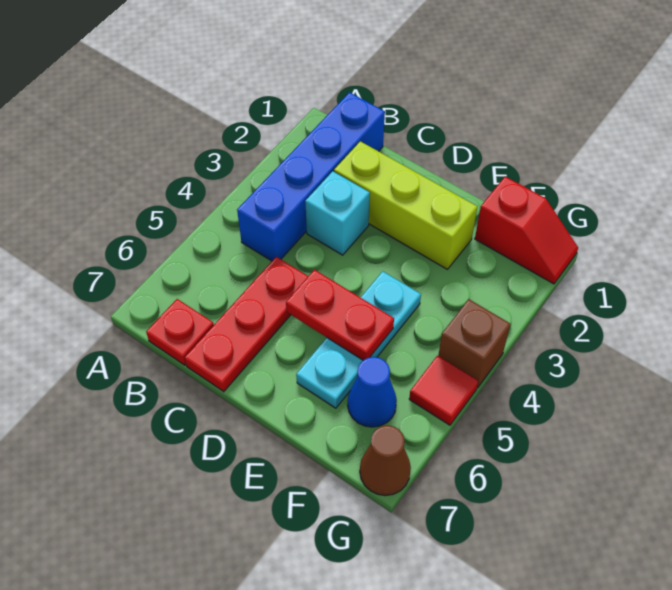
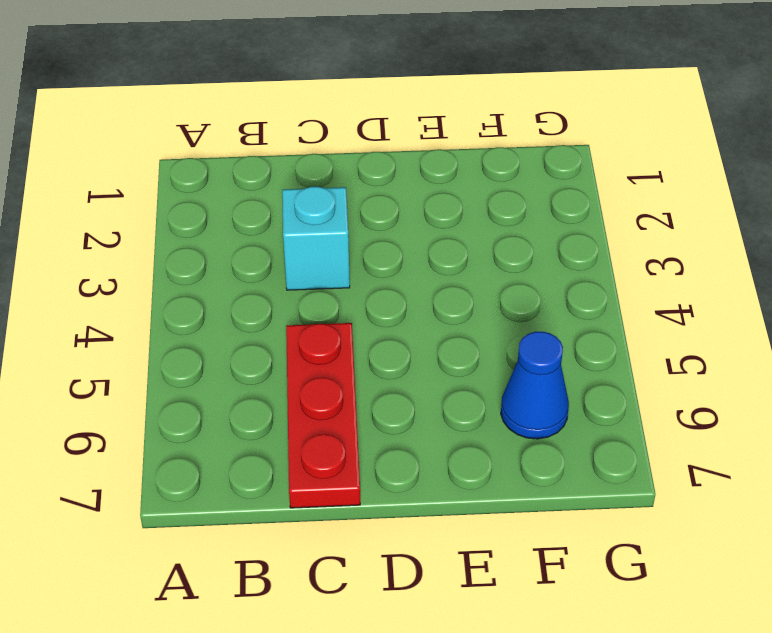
none -> blue 1x4 brick [237,92,385,261]
none -> red 1x1 plate [146,299,214,365]
none -> lime 1x3 brick [334,141,477,269]

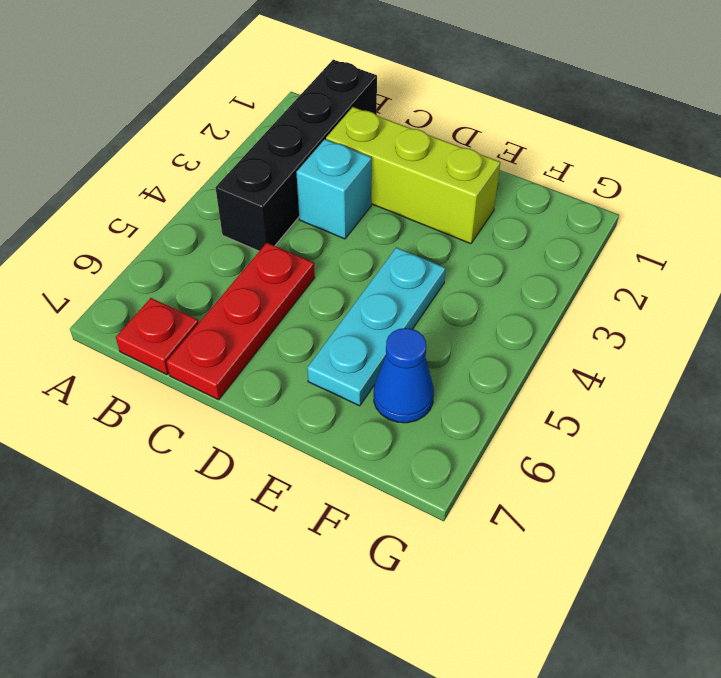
black 1x4 brick [216,60,377,251] -> blue 1x4 brick [237,92,385,261]
none -> red 1x2 slope [475,177,578,284]
none -> brown 1x1 brick [438,299,511,388]
none -> red 1x1 tile [409,356,478,425]

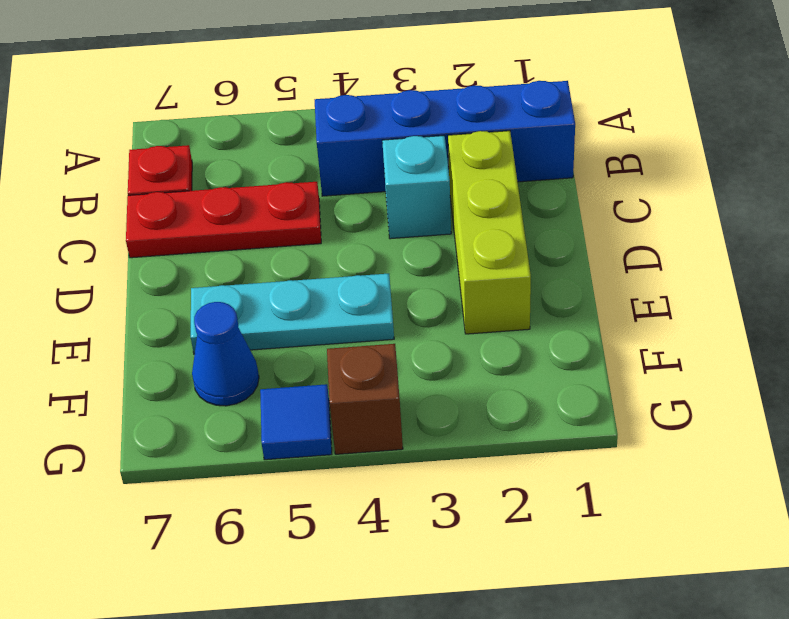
blue 1x1 tile [260,384,332,460] -> red 1x1 tile [409,356,478,425]
none -> red 1x2 slope [475,177,578,284]
none -> brown 1x1 cone [360,426,411,496]
none -> red 1x2 plate [286,270,394,360]

